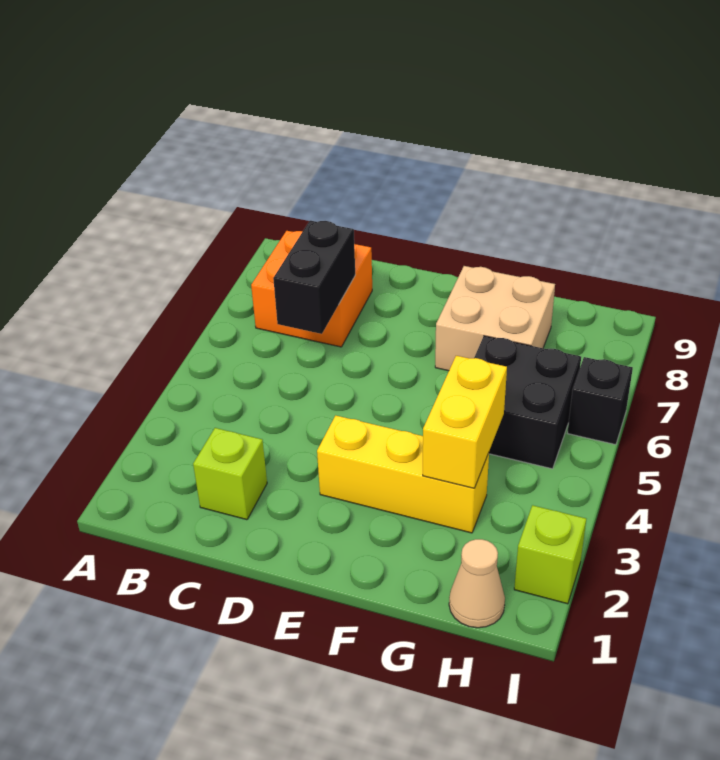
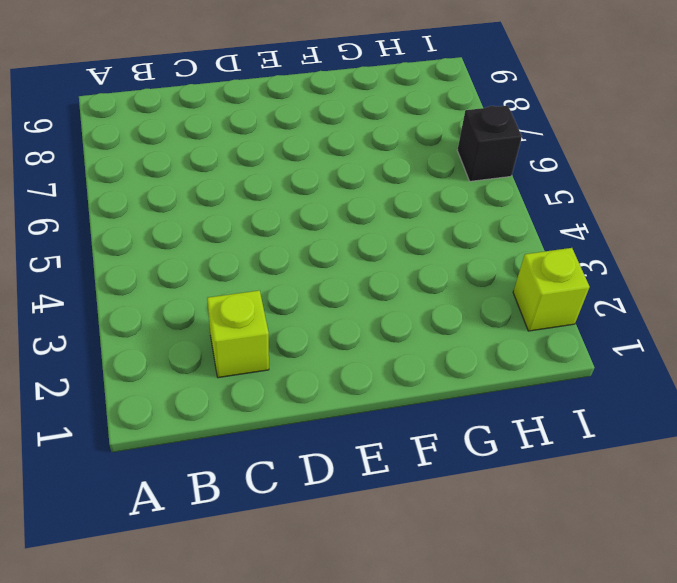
none -> orange 2x2 brick [251,231,372,347]
none -> yellow 1x3 brick [317,415,489,533]

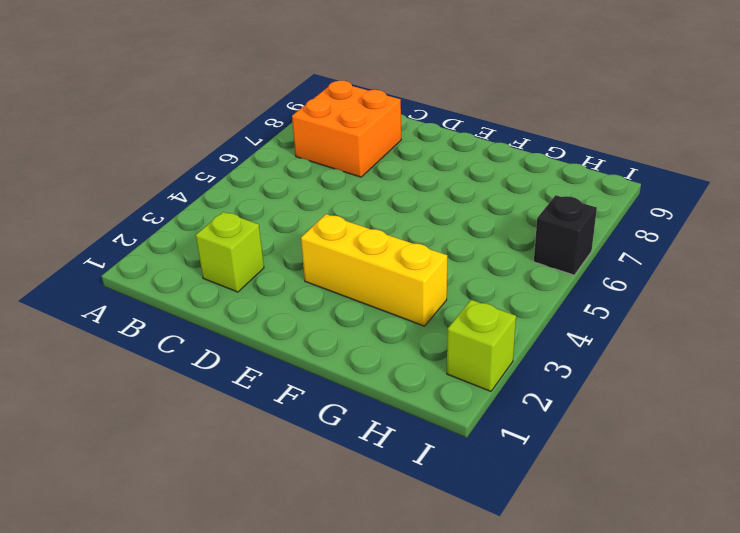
none -> tan 2x2 brick [435,266,555,371]
none -> black 2x2 brick [474,336,581,469]

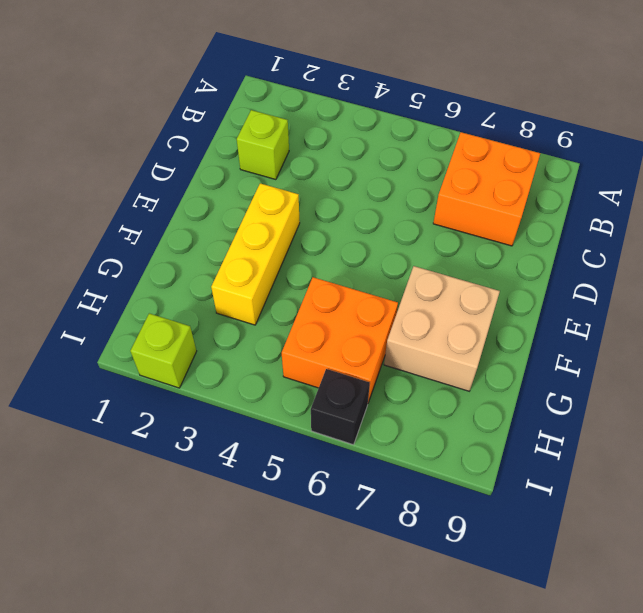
orange 2x2 brick [282,277,398,402] -> black 2x2 brick [474,336,581,469]
none -> tan 1x1 cone [449,539,505,628]
none -> black 1x2 brick [273,221,355,334]

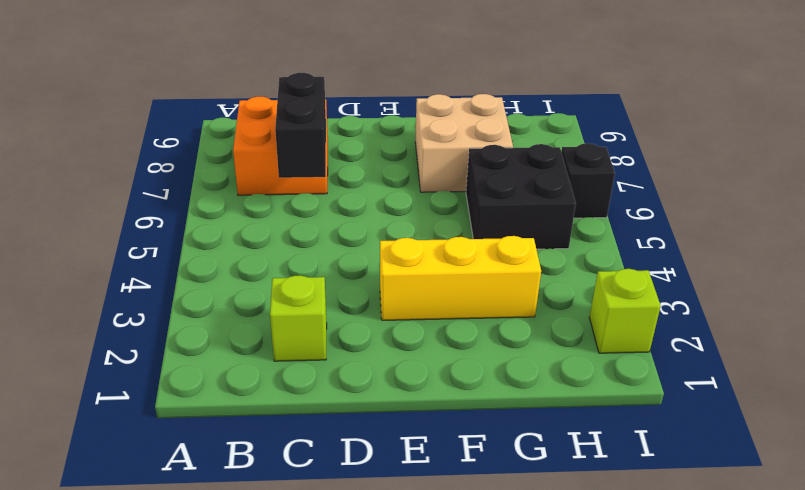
none -> tan 1x1 cone [449,539,505,628]
none -> yellow 1x2 brick [423,356,507,488]

